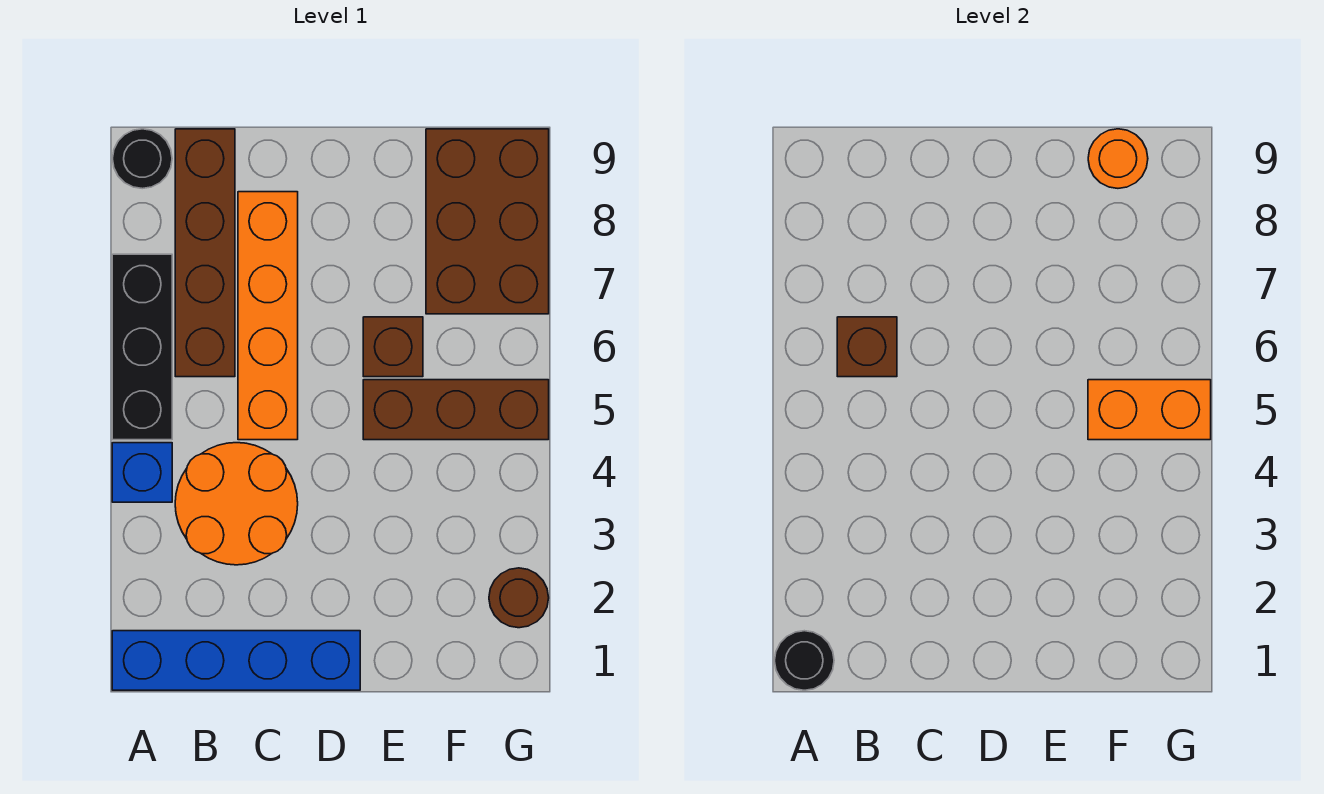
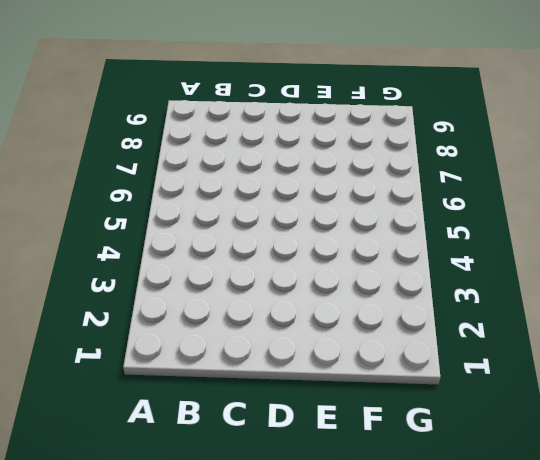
none -> blue 1x4 brick [112,631,360,690]
none -> blue 1x1 brick [112,443,172,502]
none -> black 1x3 brick [112,254,172,440]

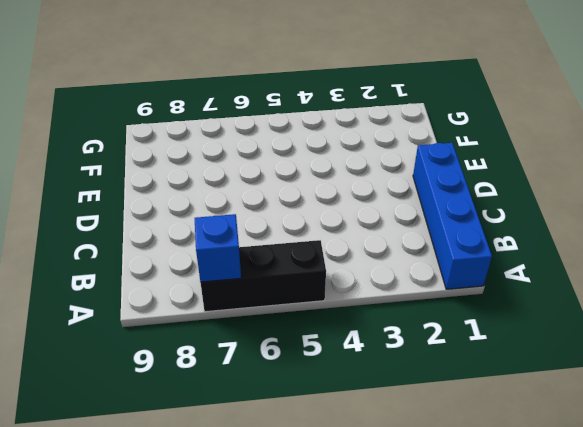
blue 1x1 brick [195,214,241,282] -> blue 1x1 brick moved to [112,443,172,502]
none -> black 1x1 round brick [113,129,172,189]
none -> orange 2x2 round brick [175,443,298,565]
none -> brown 1x4 brick [175,129,235,377]

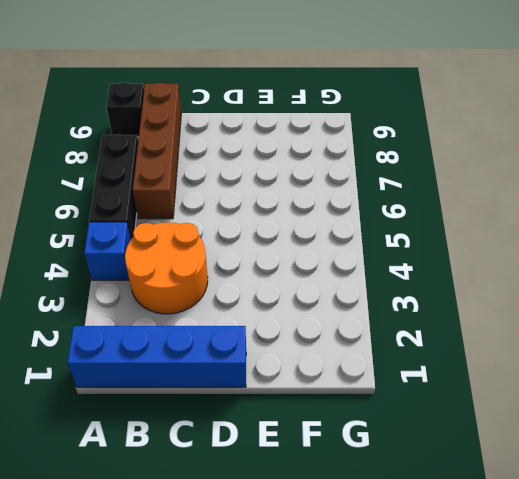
black 1x1 brick [106,83,144,137] -> black 1x1 round brick [113,129,172,189]
none -> orange 1x4 brick [238,192,298,440]
none -> brown 1x3 brick [363,380,549,440]
none -> brown 1x1 brick [363,317,423,377]

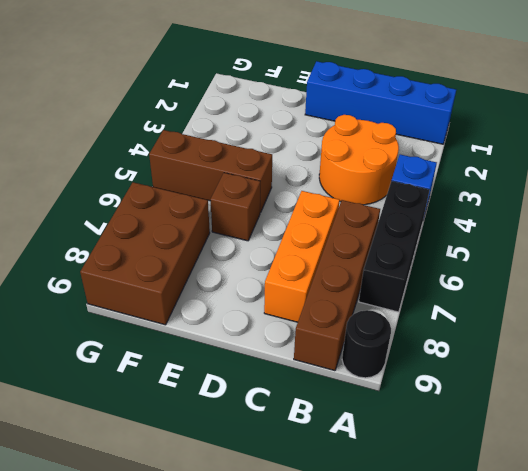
orange 1x3 brick [264,191,340,322] -> orange 1x4 brick [238,192,298,440]
none -> brown 1x1 round brick [489,568,549,628]
none -> black 1x1 round brick [775,631,834,690]
none -> brown 1x1 brick [837,317,897,377]

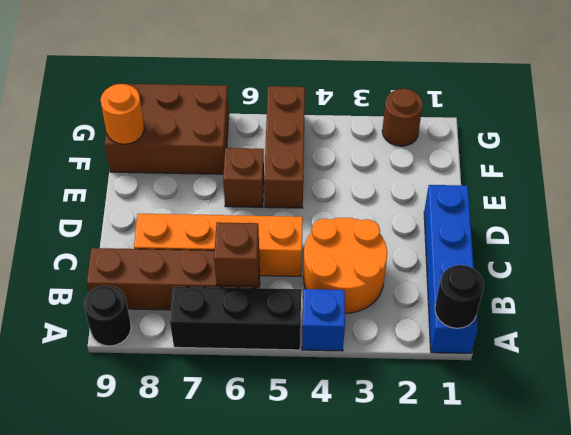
none -> orange 1x2 brick [1088,380,1211,440]

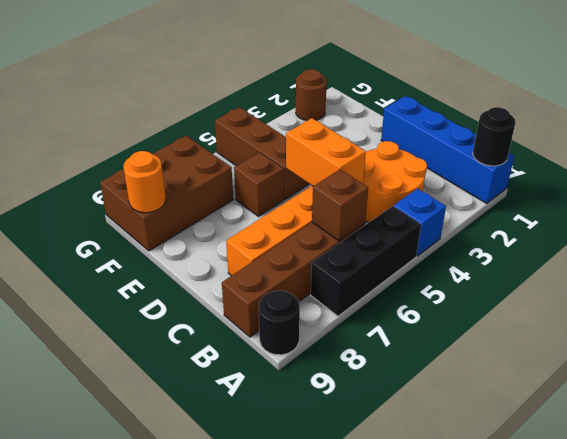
orange 1x2 brick [286,118,366,186] -> orange 1x2 brick moved to [1088,380,1211,440]

